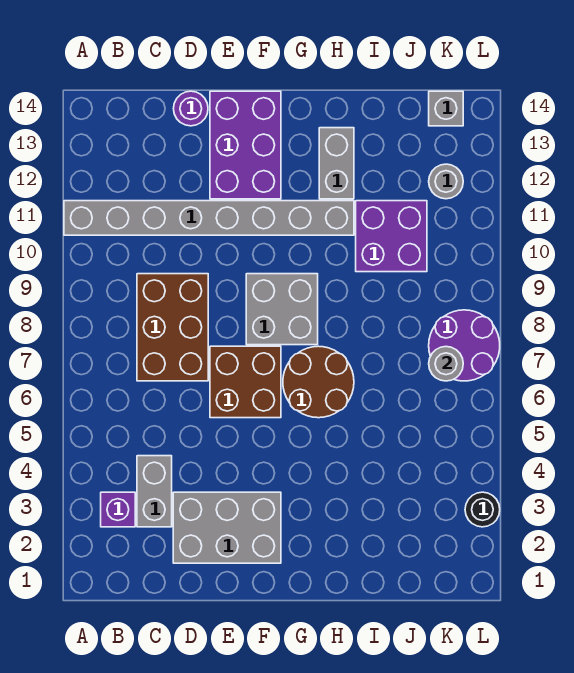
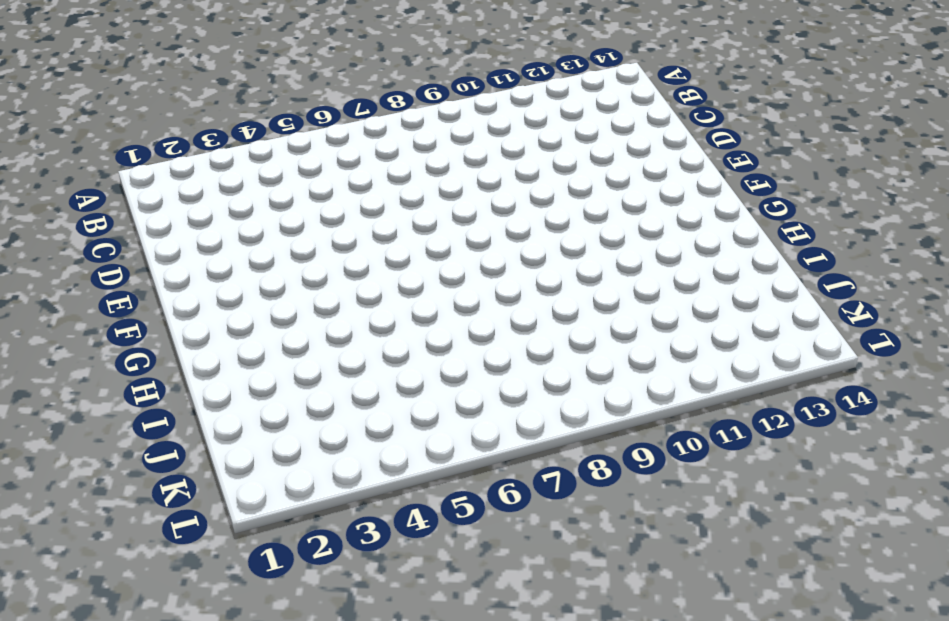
none -> grey 1x8 brick [64,201,354,235]
none -> purple 1x1 brick [101,492,135,527]
none -> grey 1x2 brick [137,456,172,527]

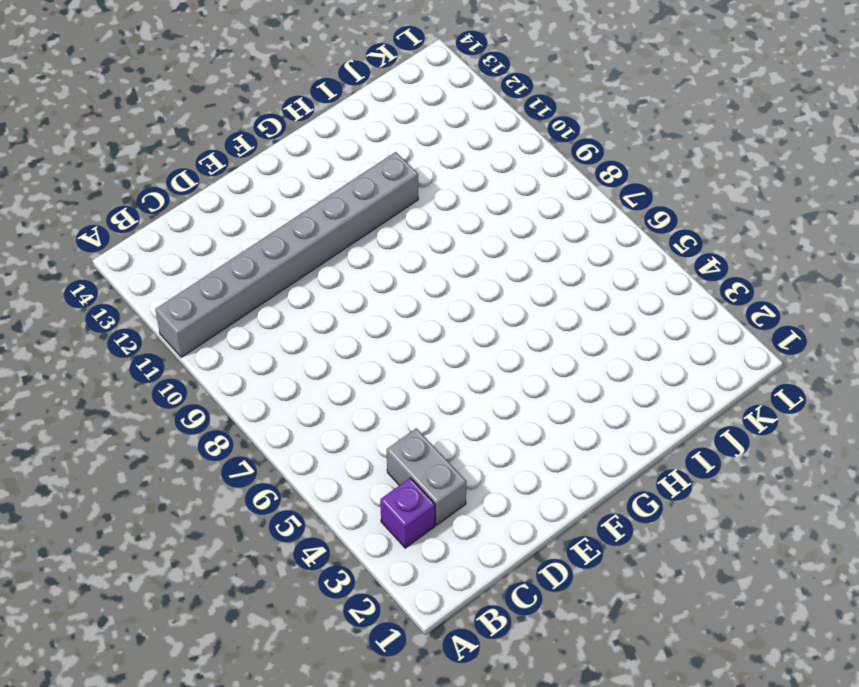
none -> brown 2x3 brick [137,274,208,381]
none -> grey 2x3 brick [173,492,281,563]
none -> purple 1x1 round brick [174,91,208,126]

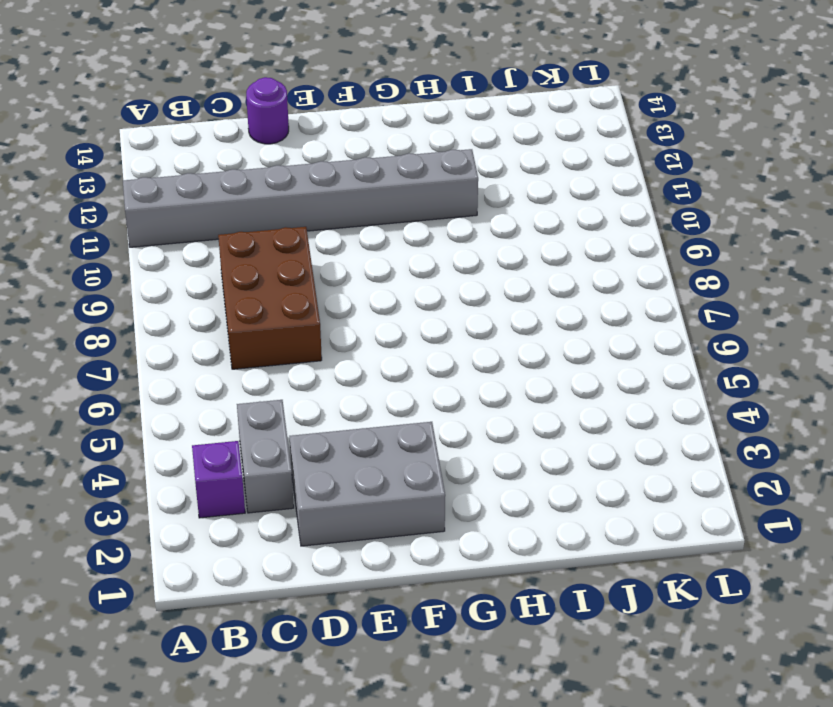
none -> brown 2x2 brick [210,346,281,418]
none -> purple 2x3 brick [210,91,281,199]
none -> grey 2x2 brick [246,274,318,345]

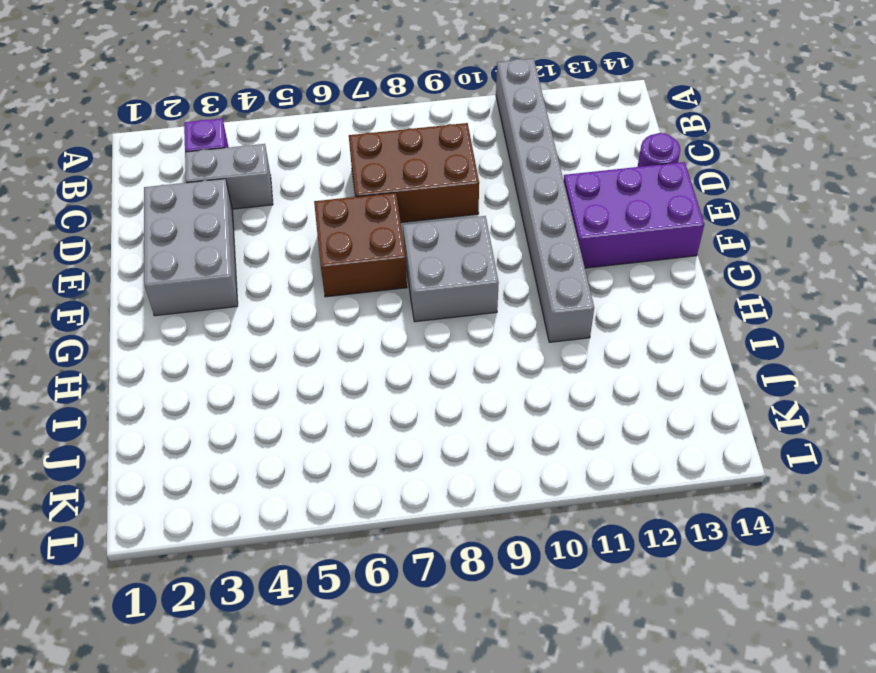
none -> brown 2x2 round brick [283,346,354,418]
none -> grey 1x2 brick [319,128,354,199]
none -> purple 2x2 brick [356,201,427,272]

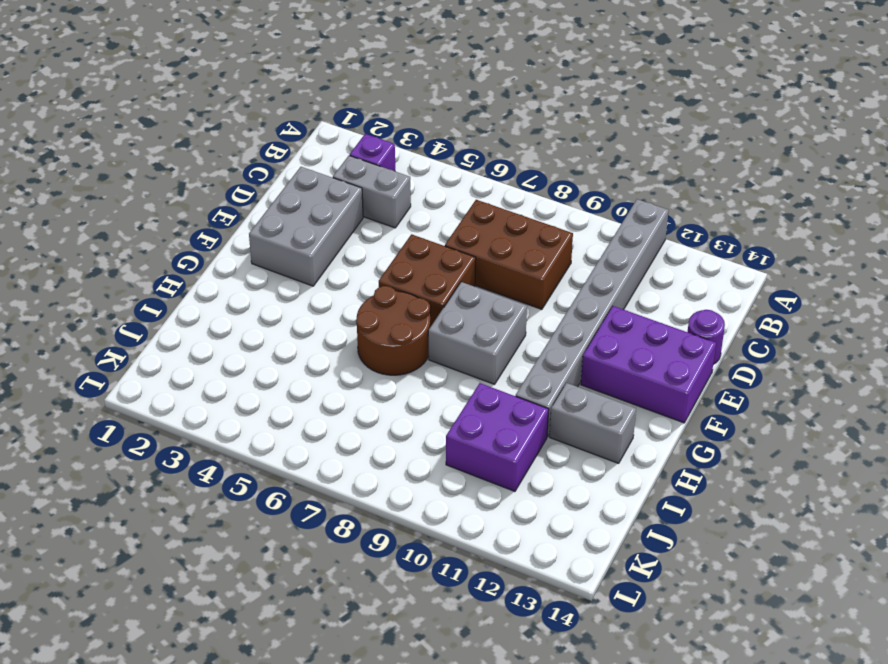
none -> purple 2x2 round brick [429,310,500,381]
none -> grey 1x1 round brick [429,164,463,199]
none -> grey 1x1 brick [429,91,463,126]

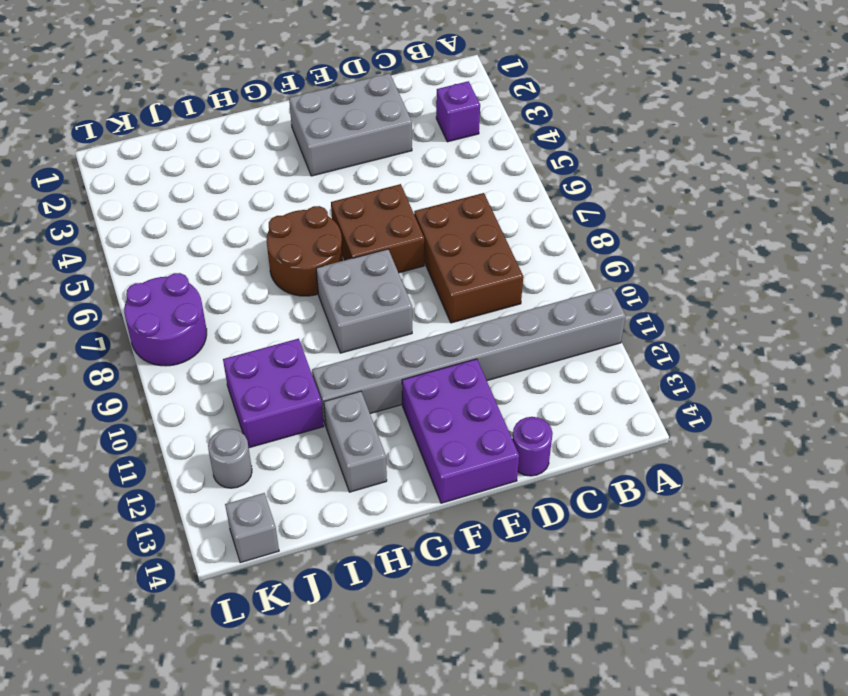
none -> grey 1x2 brick [137,456,172,527]
none -> black 1x1 round brick [465,492,500,527]
none -> grey 1x1 round brick [429,347,463,381]

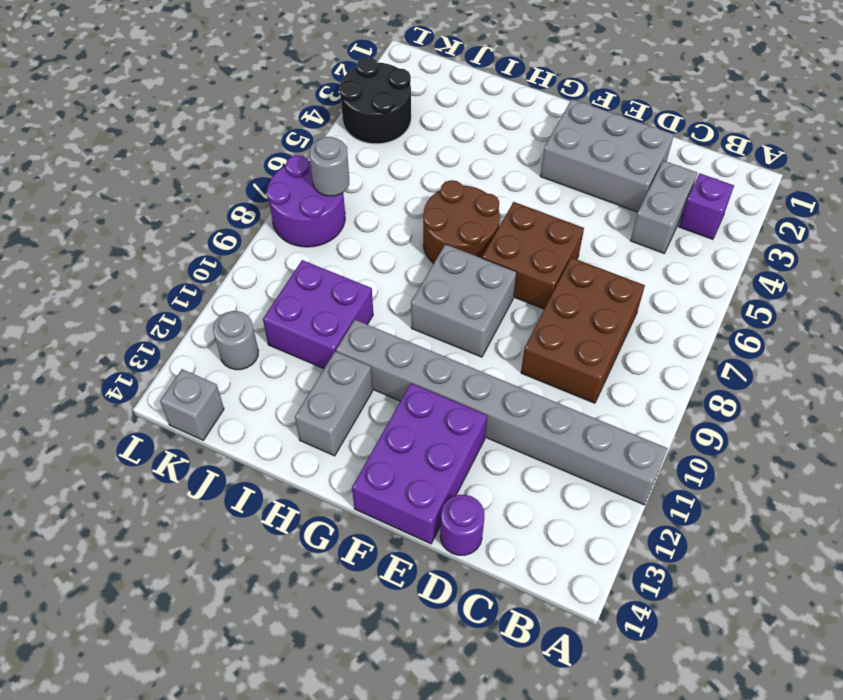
black 2x2 round brick [340,57,411,144] -> black 1x1 round brick [465,492,500,527]

